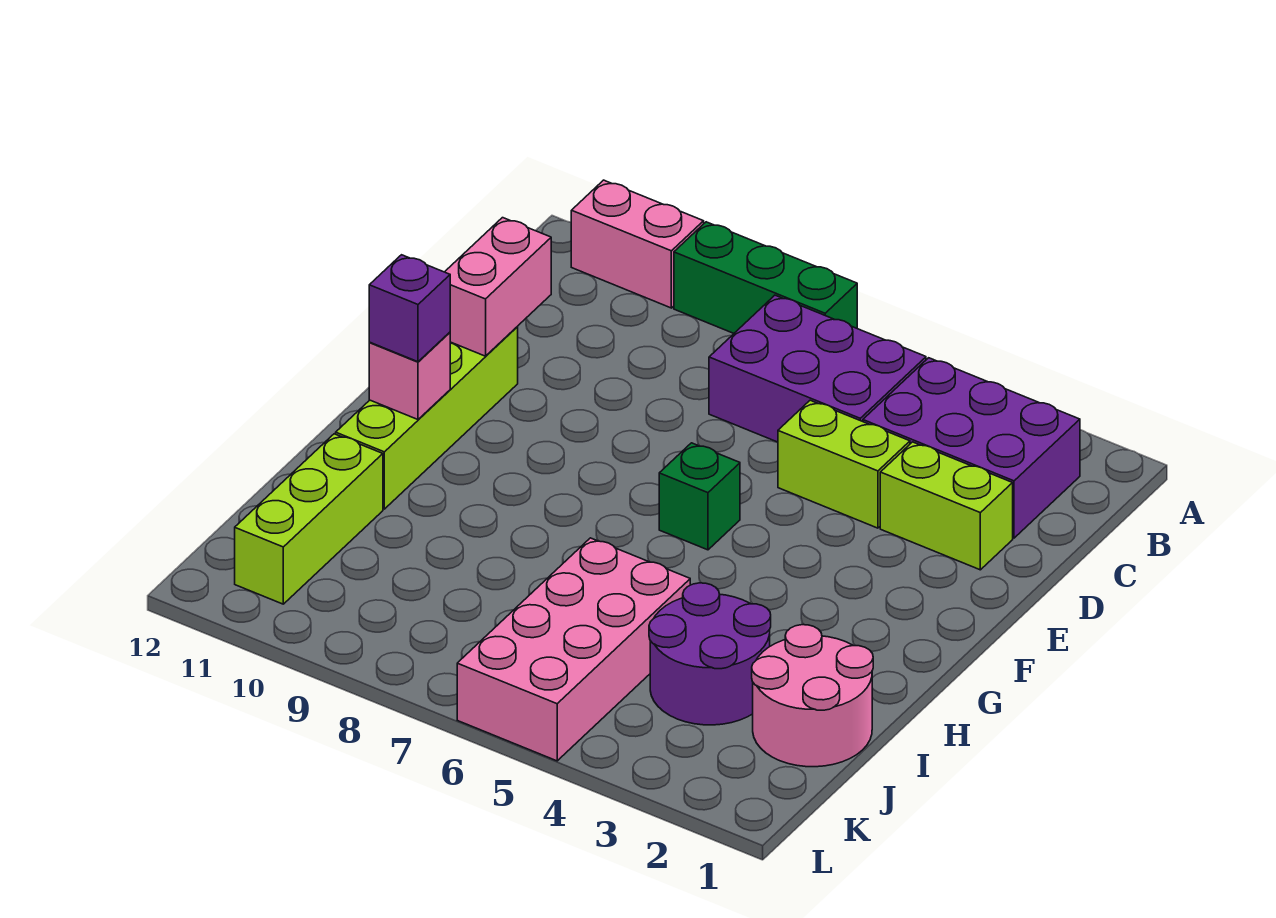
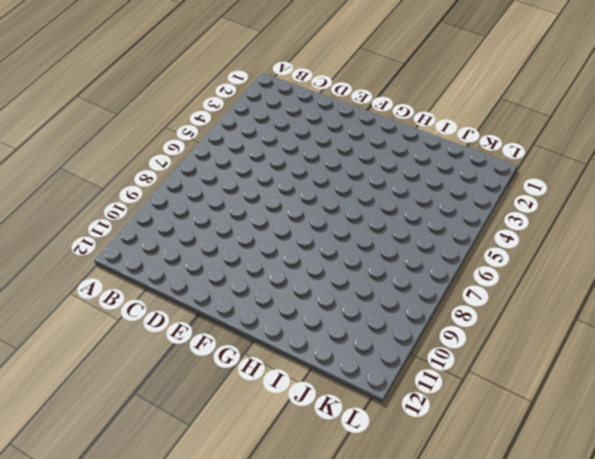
none -> green 1x3 brick [674,222,857,333]
none -> pink 1x2 brick [571,180,704,308]
none -> purple 2x3 brick [863,358,1080,538]

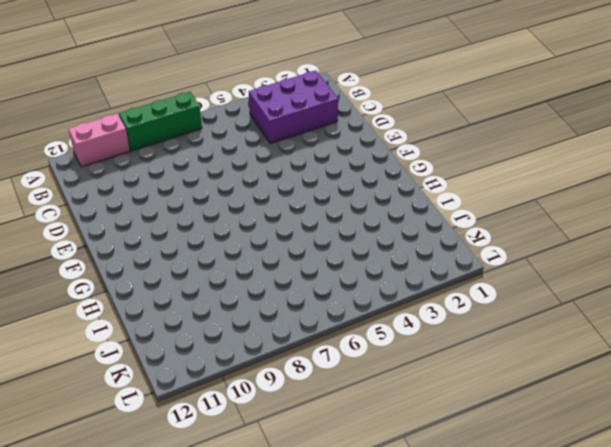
none -> purple 2x3 brick [709,295,926,442]
none -> lime 1x2 brick [880,442,1013,570]
none -> lime 1x2 brick [778,400,910,528]

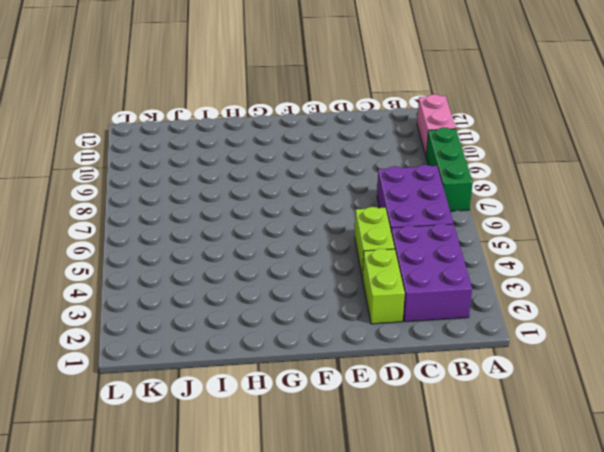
none -> lime 1x4 brick [336,327,518,509]
none -> green 1x1 brick [659,443,740,550]
none -> pink 2x2 round brick [752,625,873,767]

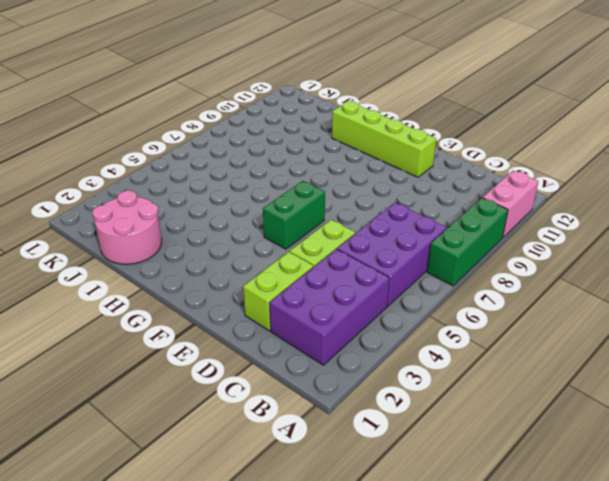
green 1x2 brick [263,181,325,249] -> green 1x1 brick [659,443,740,550]
none -> purple 2x2 round brick [649,583,771,725]
none -> pink 2x4 brick [457,538,690,761]
none -> lime 1x3 brick [235,434,383,604]

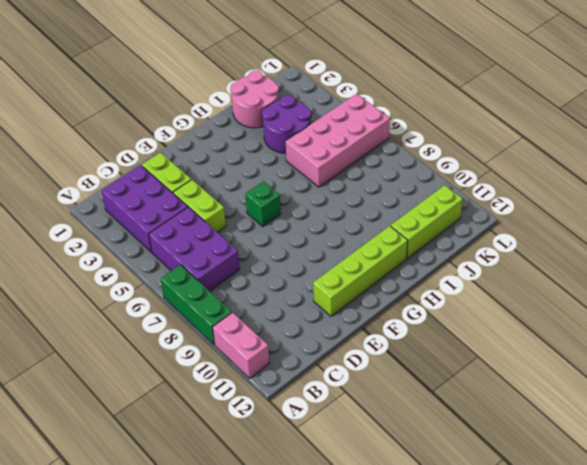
none -> pink 1x2 brick [445,218,551,356]
none -> pink 1x1 brick [369,332,450,419]
none -> purple 1x1 brick [369,255,450,362]

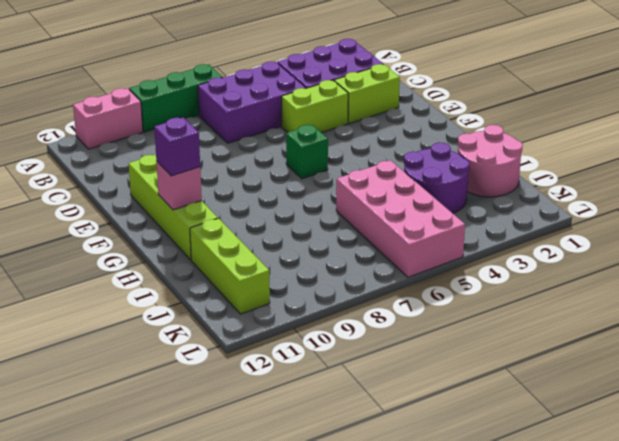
none -> pink 1x2 brick [445,218,551,356]

